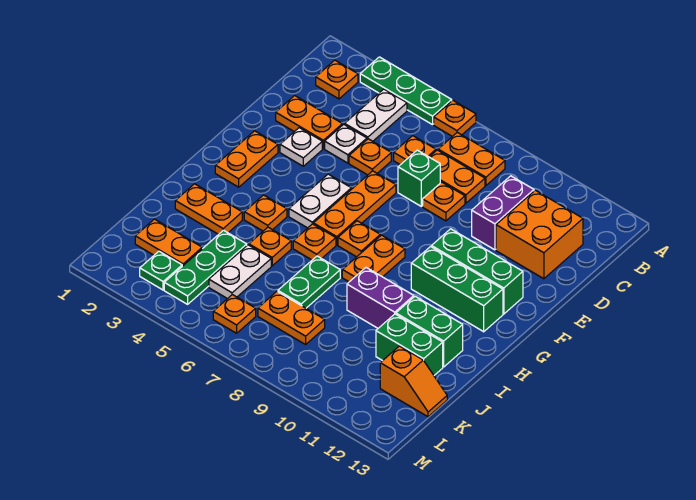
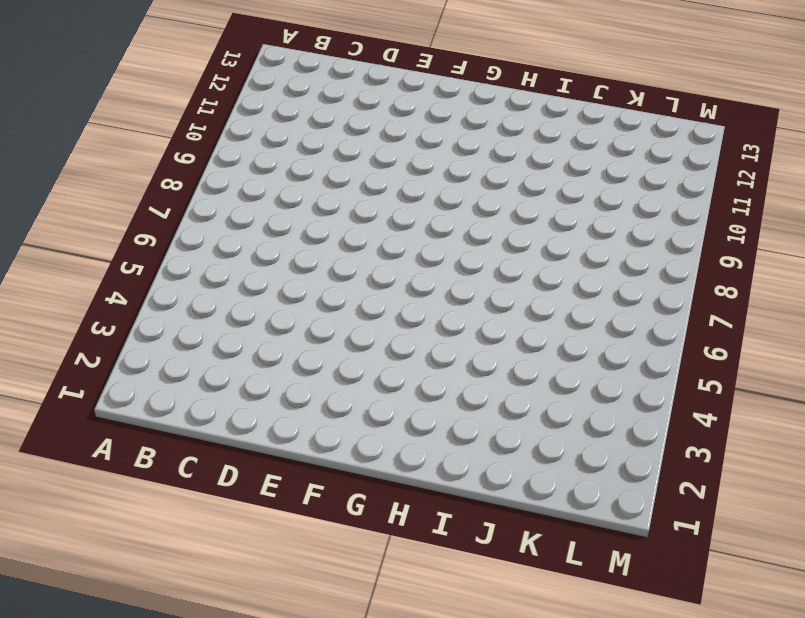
none -> green 1x3 plate [360,57,452,125]
none -> orange 1x1 plate [434,100,476,136]
none -> orange 1x1 plate [316,60,358,99]
none -> white 1x2 plate [345,89,407,141]

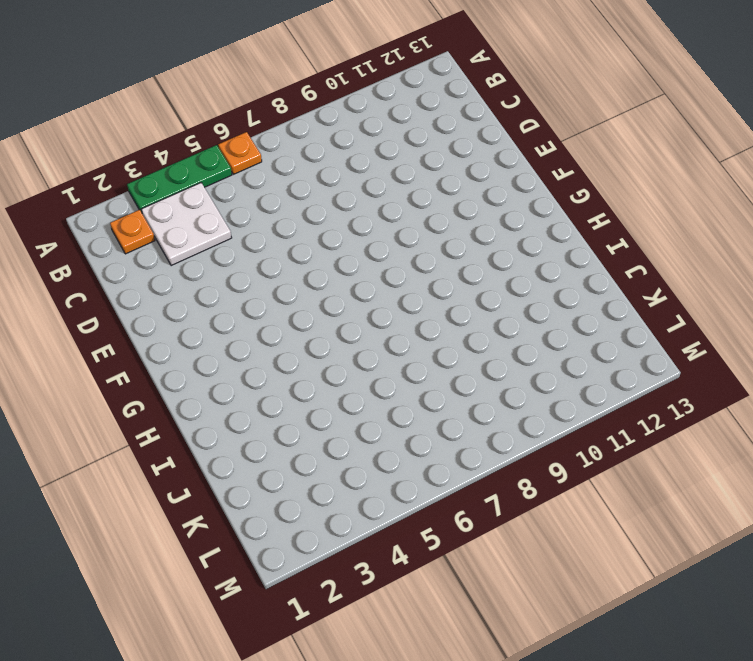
white 2x2 plate [141,183,232,266] -> white 1x2 plate [345,89,407,141]
none -> orange 1x2 plate [438,132,505,186]
none -> orange 1x1 plate [394,136,436,165]
none -> orange 1x2 plate [430,150,485,203]
none -> purple 1x2 brick [472,176,534,250]

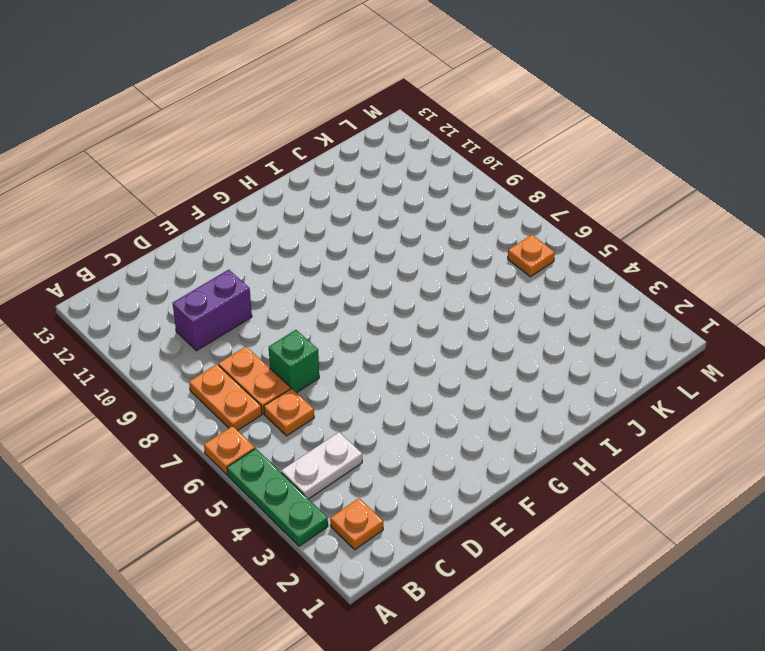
none -> orange 2x2 brick [496,190,583,279]
none -> orange 1x2 plate [276,96,342,149]
none -> white 1x1 plate [325,124,367,163]
none -> orange 1x1 plate [349,139,391,175]

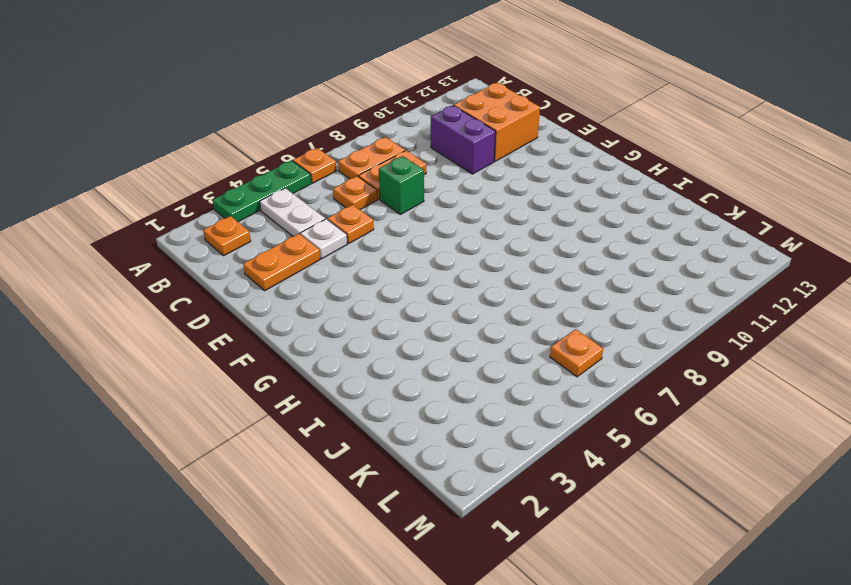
none -> orange 1x1 plate [423,182,465,221]
none -> white 1x1 plate [280,128,322,166]
none -> orange 1x3 plate [313,171,396,245]
none -> orange 1x2 plate [215,131,278,187]

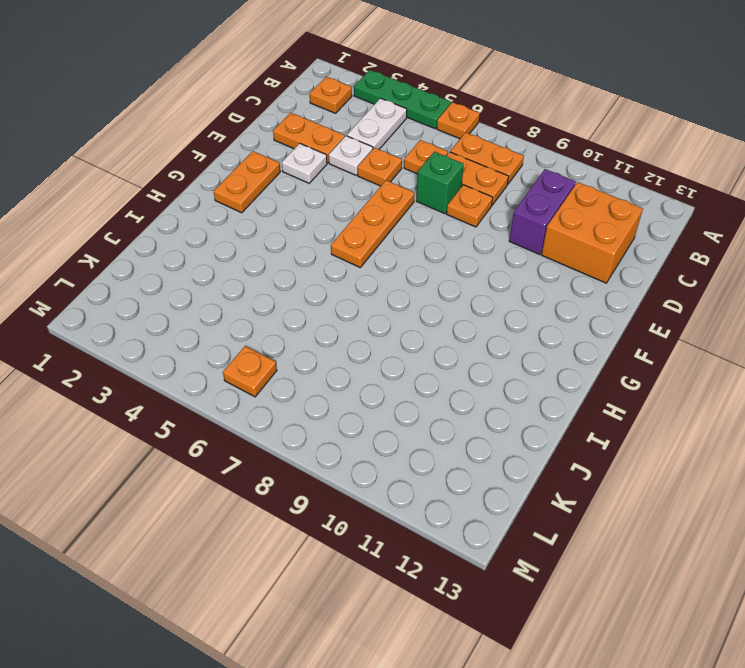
none -> white 1x2 plate [289,174,351,228]
none -> green 1x3 brick [432,229,523,314]
none -> orange 1x1 plate [338,221,380,257]
none -> orange 1x2 plate [342,235,405,282]

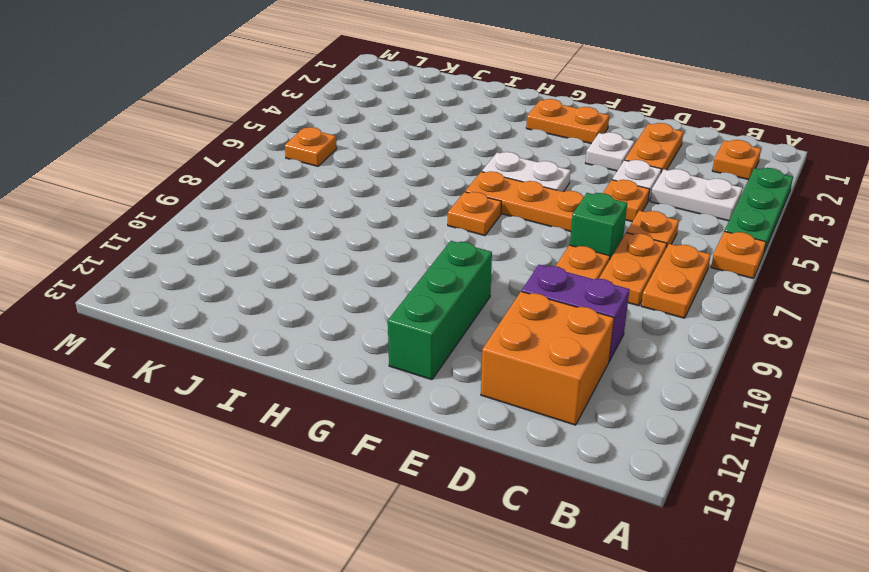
none -> orange 1x2 plate [342,235,405,282]
none -> green 1x3 brick [411,247,503,332]
none -> orange 1x1 plate [244,195,287,231]
none -> orange 1x1 plate [293,224,336,260]

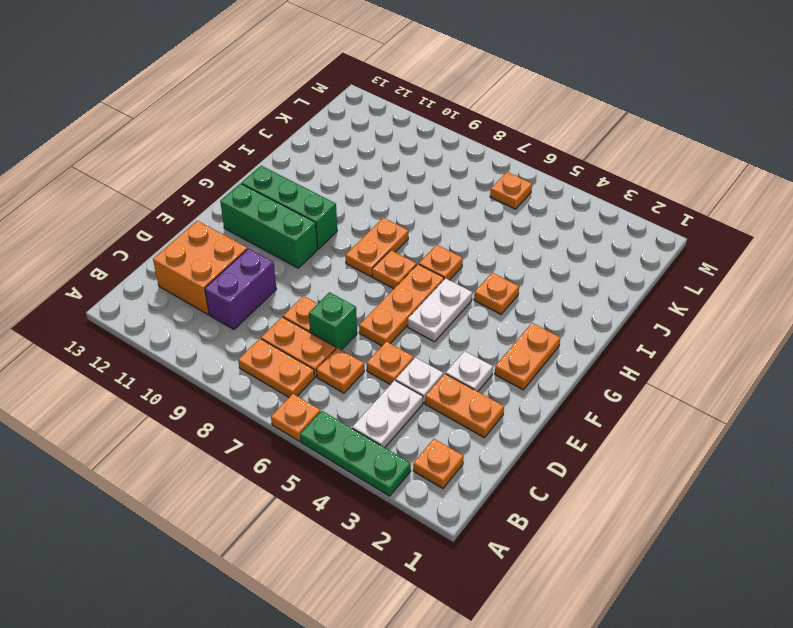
none -> orange 1x2 plate [175,184,242,234]
none -> orange 1x1 plate [249,227,291,266]
none -> green 1x2 plate [278,256,340,308]
none -> purple 1x2 brick [347,268,414,328]

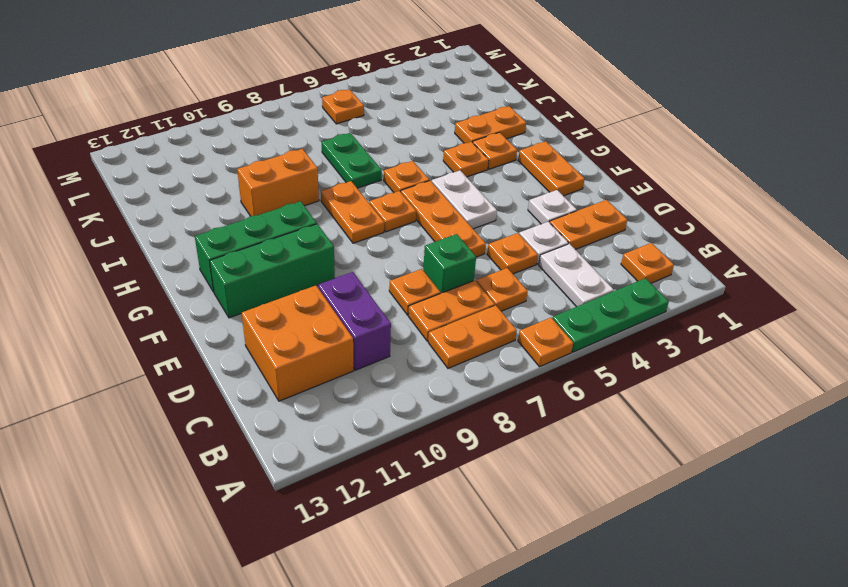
orange 1x1 plate [473,132,517,169] -> orange 1x1 plate moved to [249,227,291,266]
orange 1x2 brick [237,149,319,216] -> purple 1x2 brick [347,268,414,328]
none -> green 1x2 brick [396,296,463,367]
none -> green 1x3 plate [164,230,247,304]
none -> white 1x2 plate [209,245,271,299]
none -> green 1x2 brick [376,314,443,375]

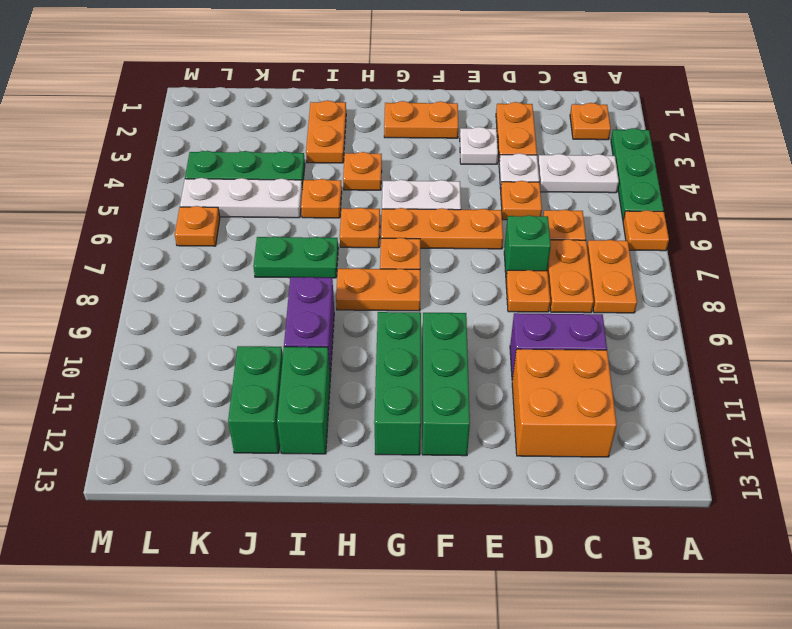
white 1x3 plate [180,178,302,218] -> white 1x2 plate [209,245,271,299]
none -> orange 1x2 plate [135,219,202,266]
none -> orange 1x2 plate [258,292,325,344]
none -> orange 1x2 slope [380,346,447,417]
none -> green 1x1 plate [140,251,182,290]

